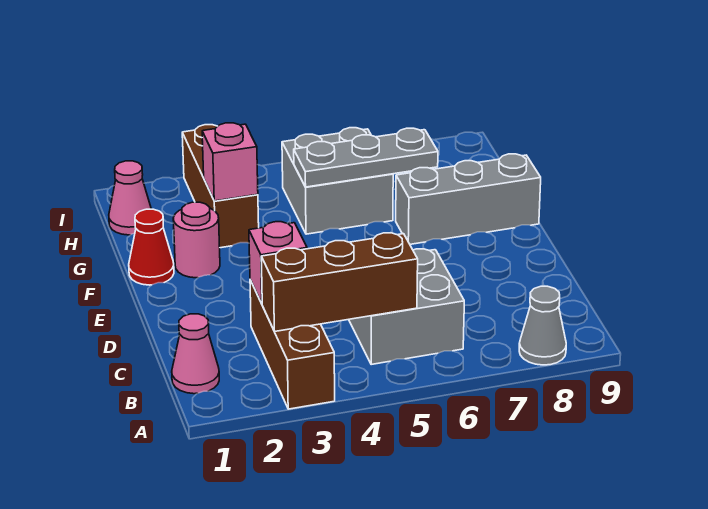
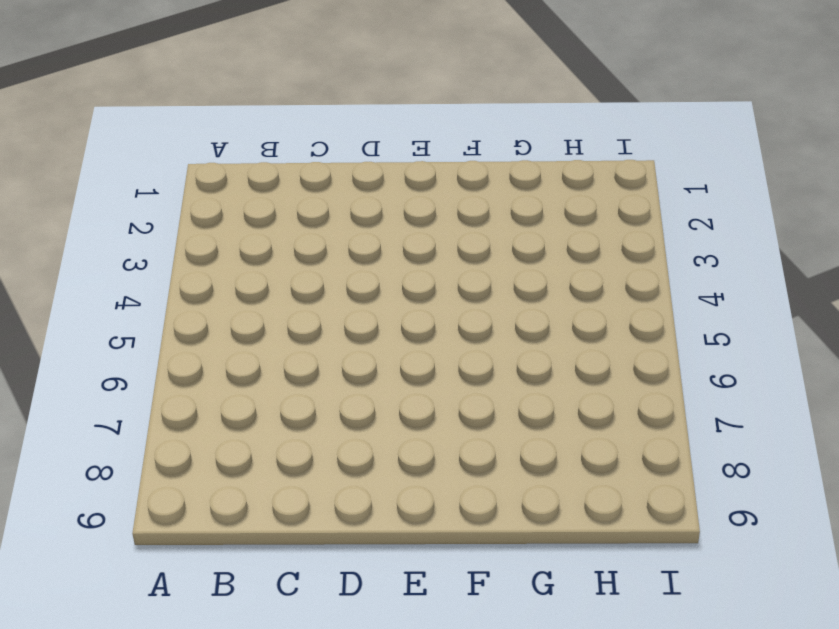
none -> brown 1x3 brick [250,280,335,409]
none -> grey 1x1 cone [519,286,566,365]
none -> pink 1x1 cone [172,314,219,394]

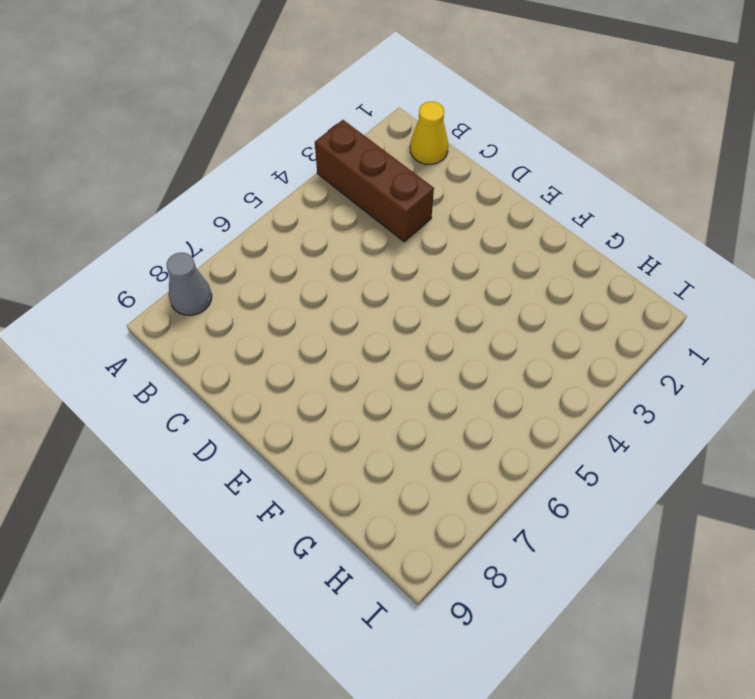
yellow 1x1 cone [410,102,448,164] -> pink 1x1 cone [172,314,219,394]
none -> grey 2x2 brick [349,249,464,364]
none -> red 1x1 cone [129,209,174,285]
none -> pink 1x1 round brick [173,202,220,278]

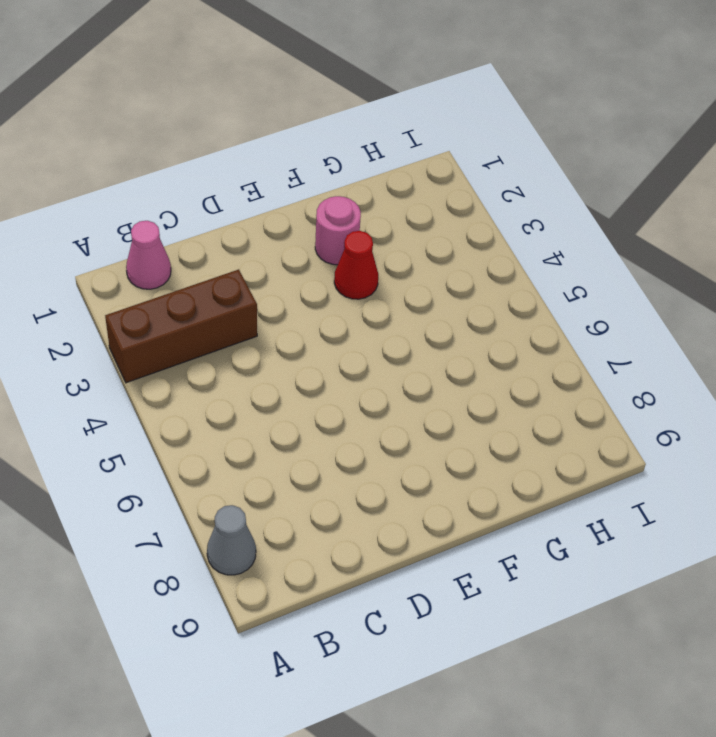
red 1x1 cone [334,231,378,299] -> red 1x1 cone moved to [129,209,174,285]
none -> grey 2x2 brick [349,249,464,364]
none -> grey 1x3 brick [396,154,541,244]
none -> brown 1x3 brick [182,125,259,248]

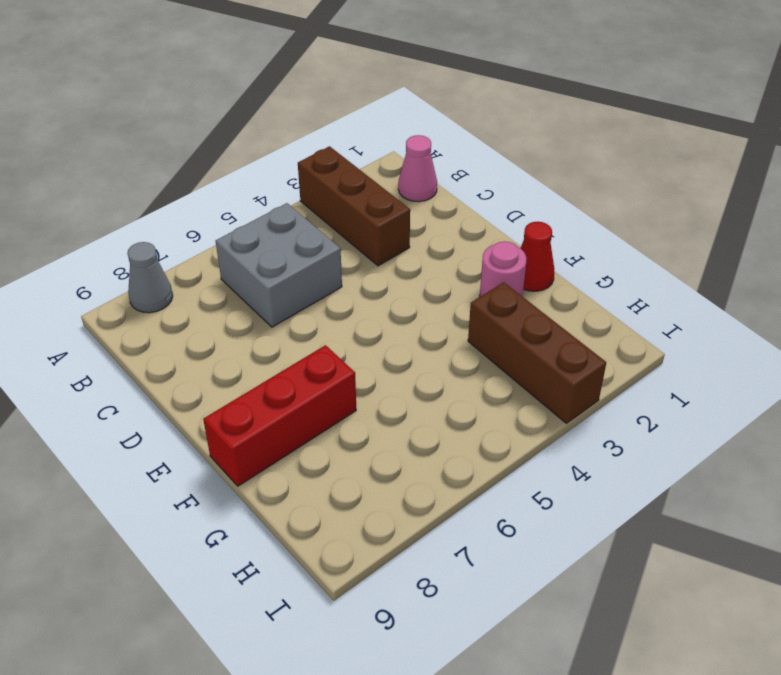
red 1x3 brick [203,345,356,486] -> grey 1x3 brick [396,154,541,244]
none -> grey 2x2 brick [282,128,393,234]
none -> pink 1x1 cone [109,161,151,235]
none -> brown 1x3 brick [261,233,418,332]

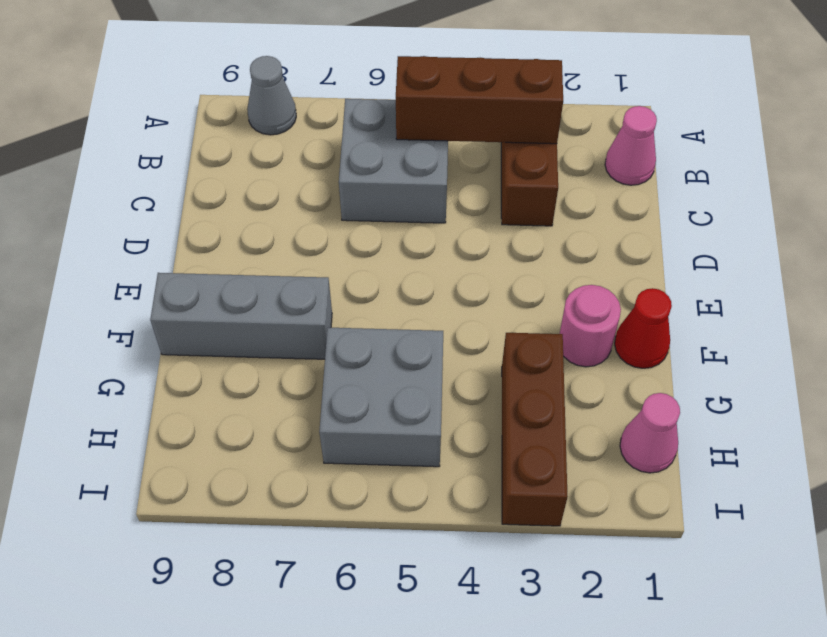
none -> pink 1x1 brick [249,222,307,303]
none -> pink 1x1 brick [202,123,258,201]
none -> grey 1x3 plate [294,128,438,187]

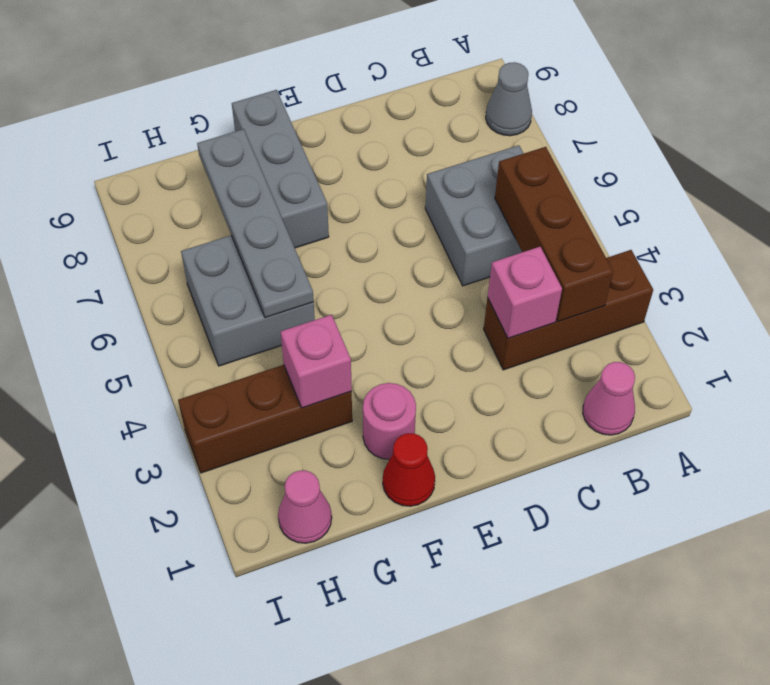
grey 1x4 plate [197,129,314,318] -> grey 1x3 plate [294,128,438,187]

